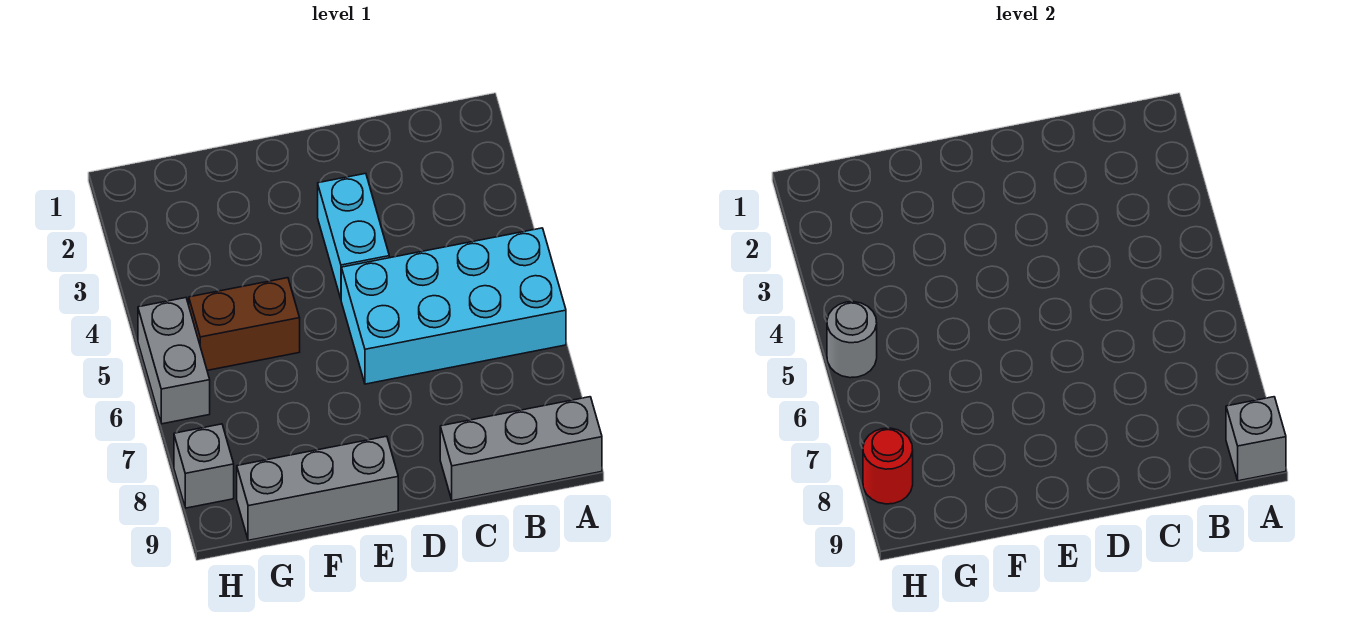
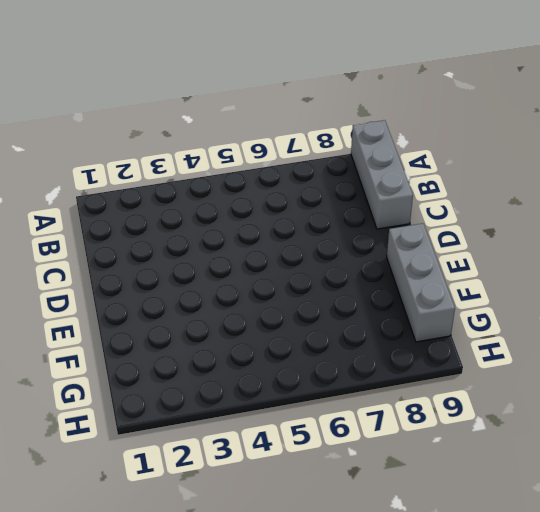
none -> cyan 2x4 brick [341,228,566,384]
none -> cyan 1x2 brick [318,173,389,299]

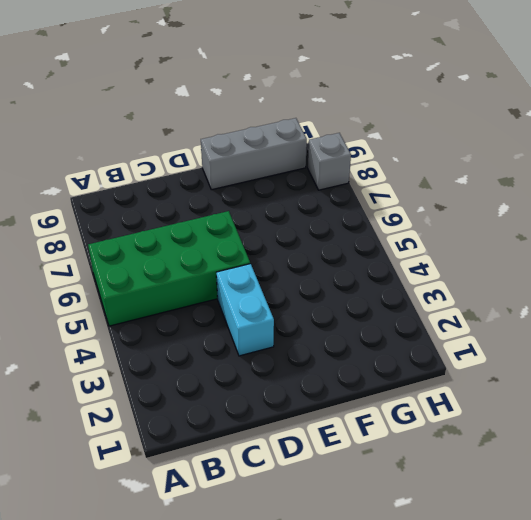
green 2x4 brick [88,211,250,326] -> cyan 2x4 brick [341,228,566,384]
none -> grey 1x3 brick [440,397,602,501]
none -> brown 1x2 brick [189,278,300,370]

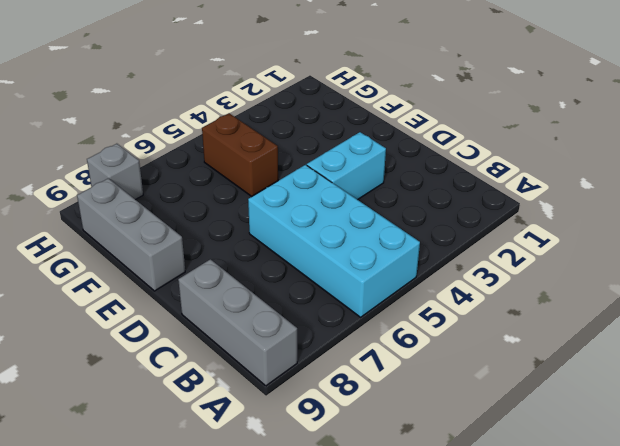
none -> grey 1x2 brick [138,298,210,424]
none -> grey 1x1 brick [1226,397,1286,481]

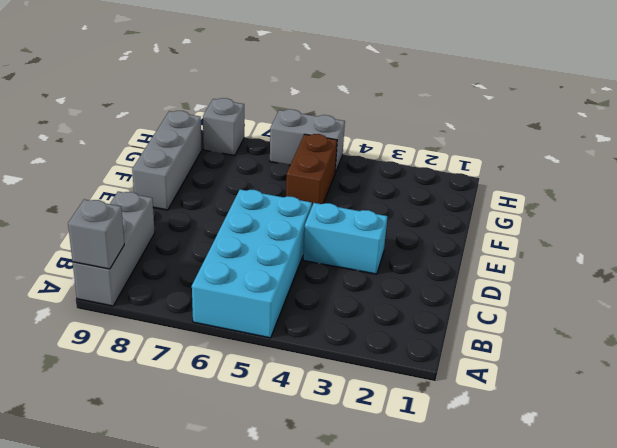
none -> grey 1x1 round brick [827,302,877,378]
none -> red 1x1 round brick [863,428,913,504]

